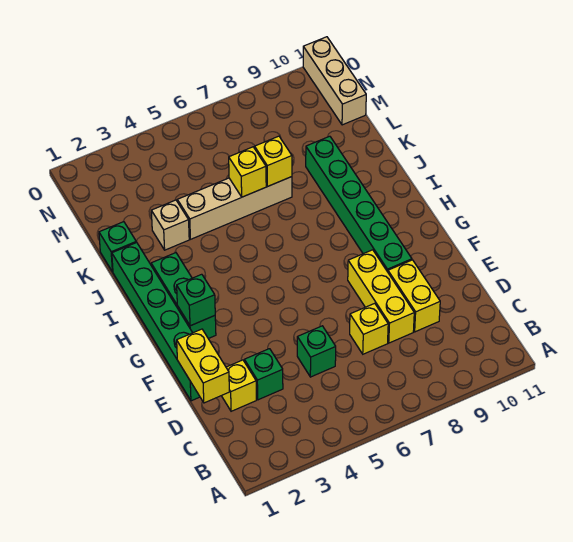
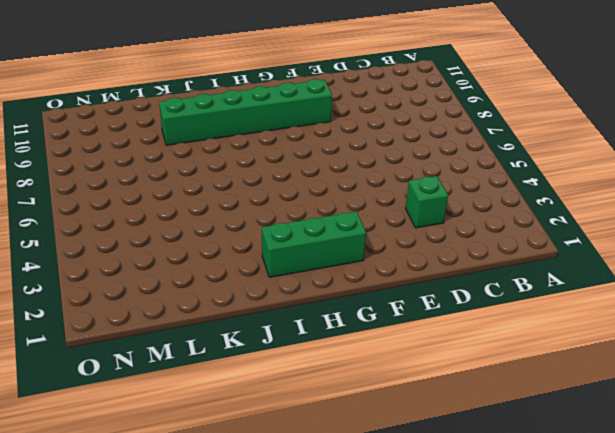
none -> yellow 1x1 brick [222,360,256,411]
none -> green 1x1 brick [297,326,336,377]
none -> yellow 1x1 brick [350,303,388,354]

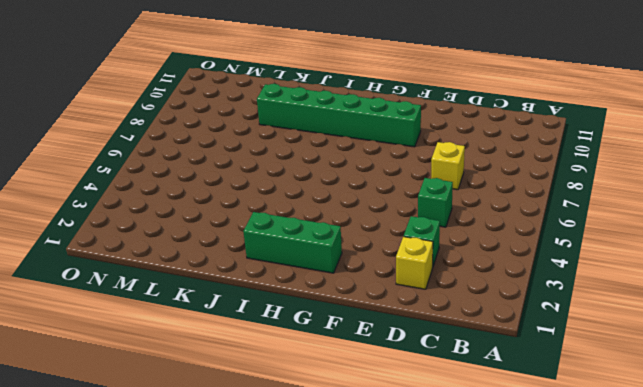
none -> yellow 1x3 brick [348,250,414,343]
none -> yellow 1x2 brick [388,260,440,332]
none -> green 1x6 brick [112,242,200,401]

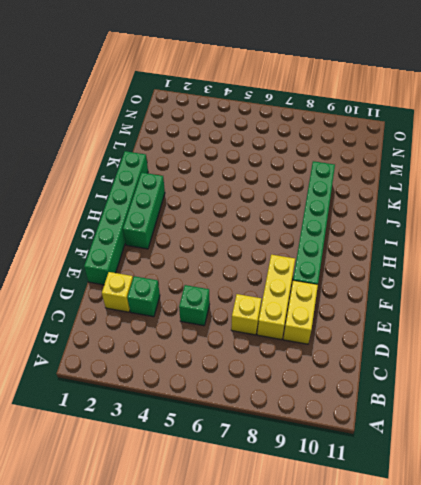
none -> green 1x1 brick [99,222,136,272]
none -> tan 1x1 brick [151,200,189,250]
none -> tan 1x4 brick [177,177,292,239]

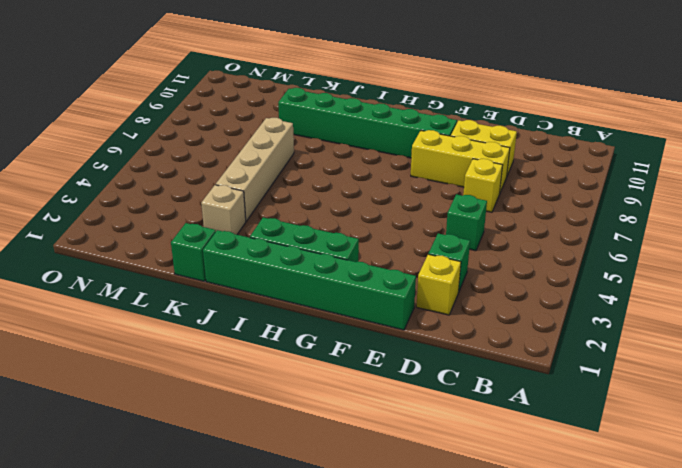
none -> tan 1x3 brick [303,37,366,125]
none -> yellow 1x2 brick [177,329,229,403]
none -> green 1x1 brick [177,274,215,326]

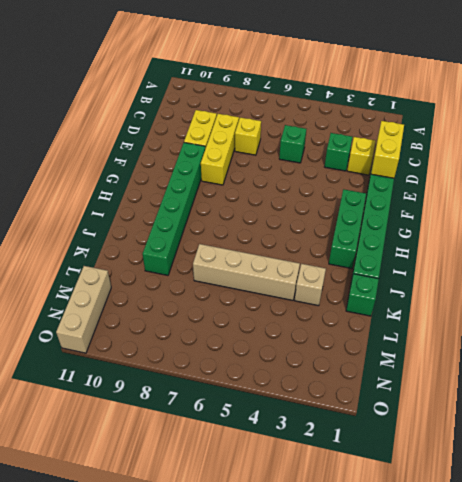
none -> green 1x1 brick [177,274,215,326]
none -> yellow 1x1 brick [229,147,266,197]
none -> yellow 1x1 brick [255,136,292,186]

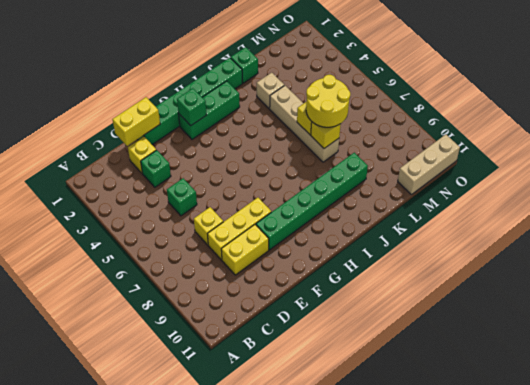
yellow 2x2 round brick [306,75,350,127] -> none

